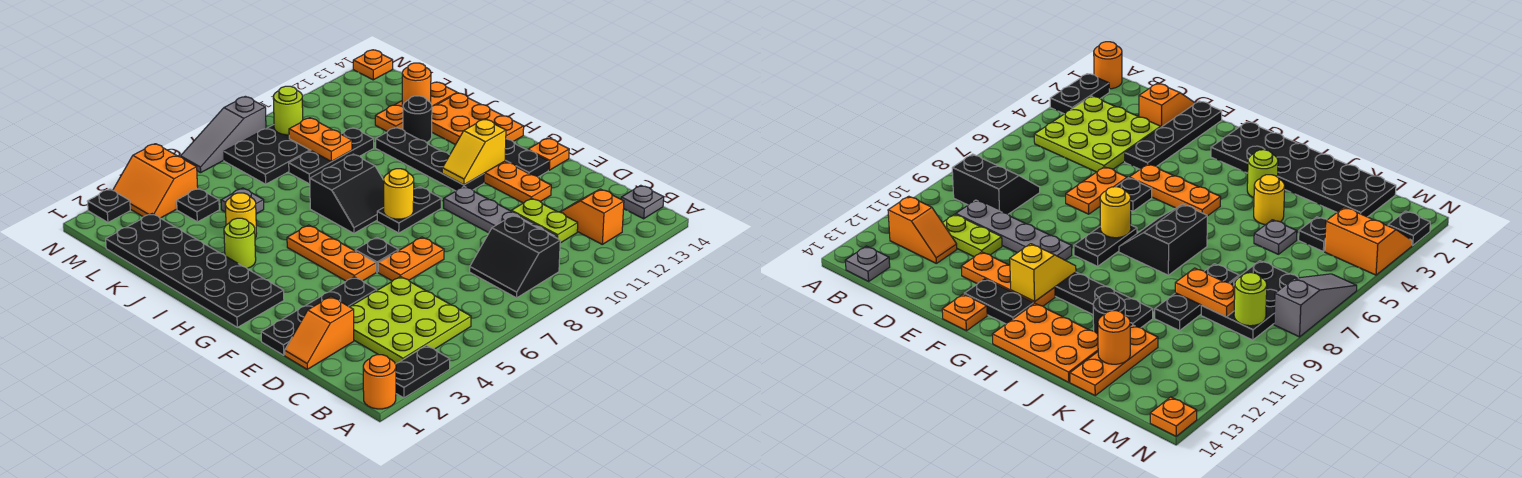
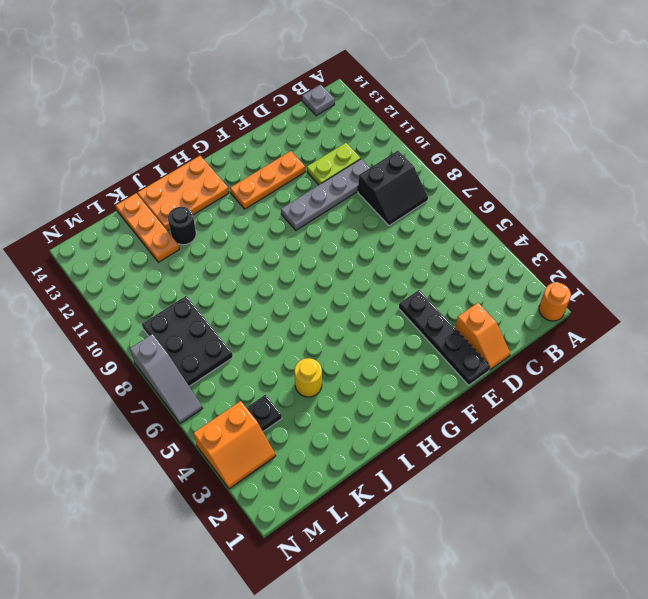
none -> black 1x2 plate [396,345,450,398]
none -> lime 3x3 plate [350,276,471,364]
none -> orange 1x2 slope [561,189,624,244]
none -> orange 1x2 plate [378,237,444,281]

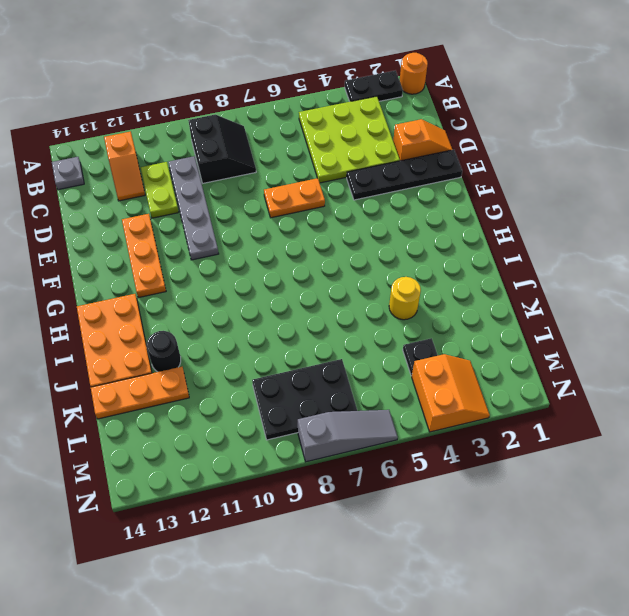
none -> orange 1x3 plate [287,225,376,281]
none -> black 1x1 plate [355,237,399,272]
none -> black 1x2 plate [505,139,549,177]
none -> orange 1x1 plate [528,138,569,170]

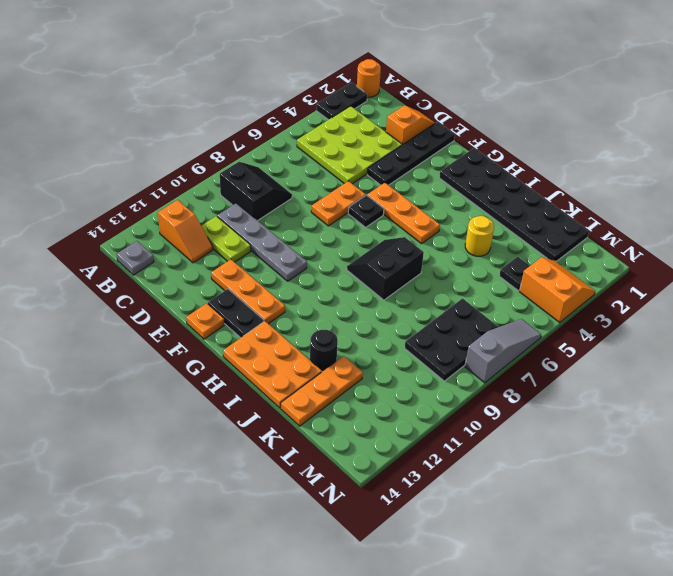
none -> black 1x2 plate [377,187,442,233]
none -> black 1x4 plate [376,128,484,191]
none -> lime 1x1 round brick [224,218,256,268]
none -> grey 1x1 plate [221,188,264,214]

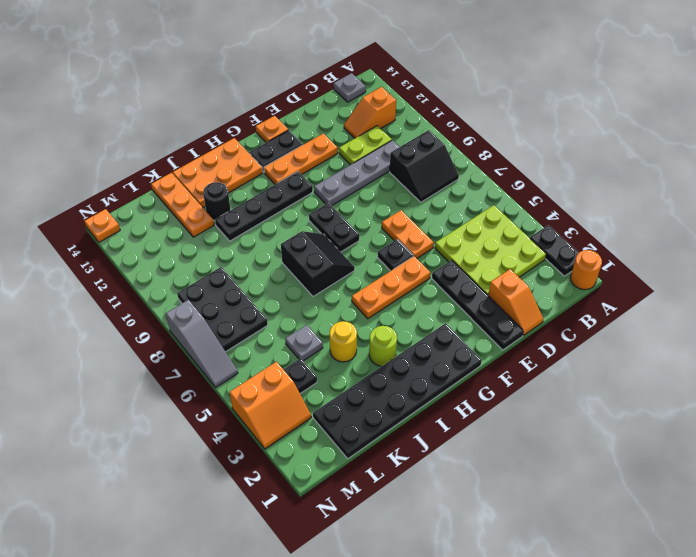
none -> black 1x3 plate [289,128,374,184]
none -> black 1x1 plate [87,189,130,222]
none -> yellow 1x1 round brick [384,169,414,219]
none -> yellow 1x2 slope [442,119,506,185]

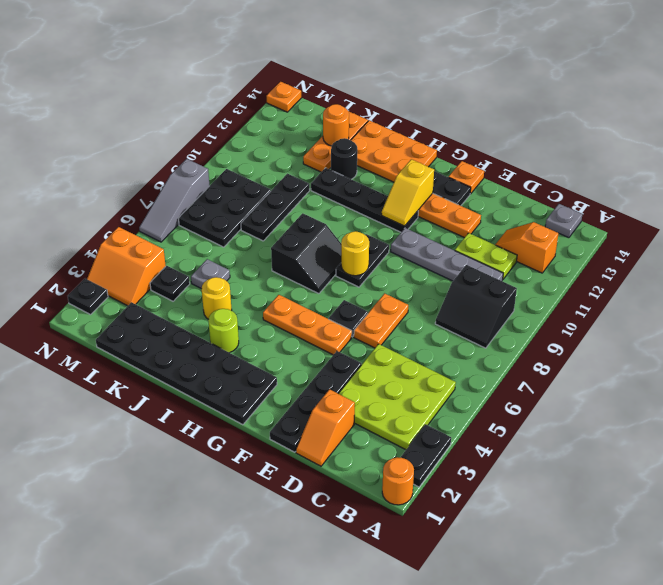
none -> orange 1x2 plate [289,118,352,161]
none -> lime 1x1 round brick [273,86,303,135]

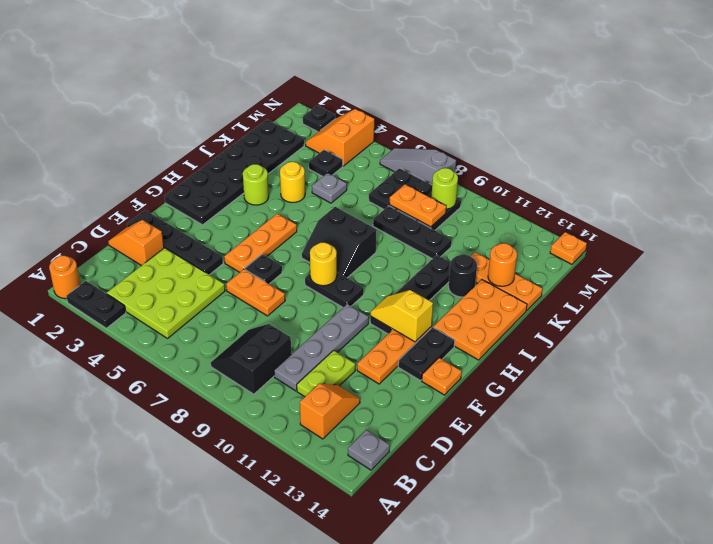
orange 1x2 plate [389,184,446,227] -> orange 1x2 plate turned to [289,118,352,161]

